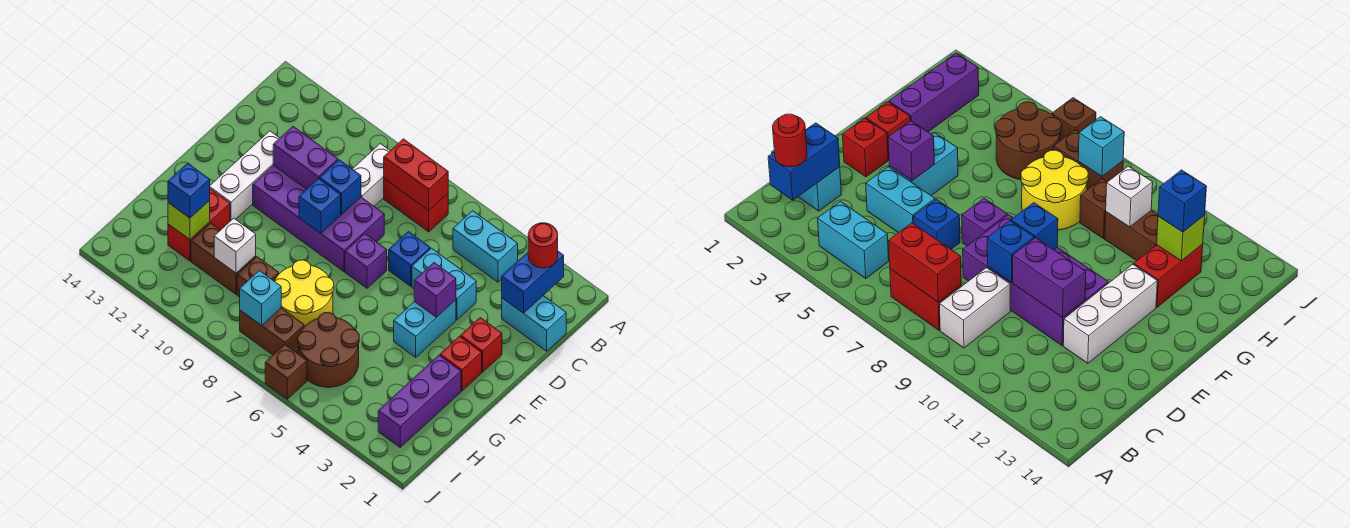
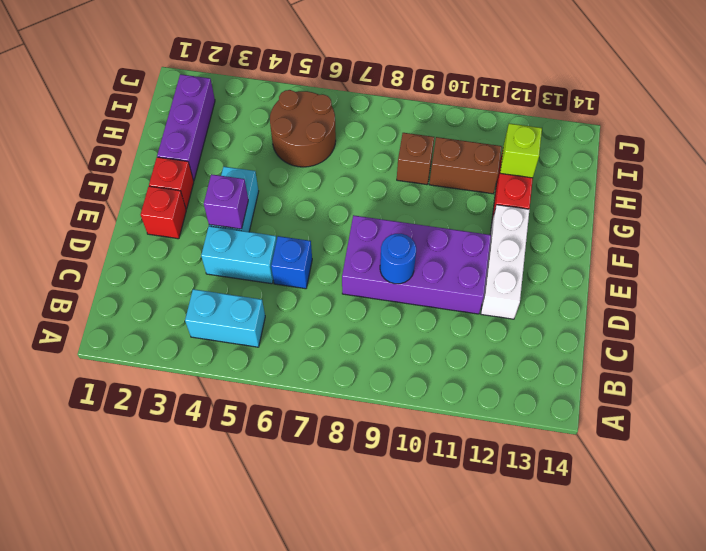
blue 1x1 round brick [380,234,416,284] -> blue 1x1 brick [320,160,361,215]
none -> red 1x2 brick [384,179,448,232]
none -> white 1x2 brick [353,144,390,206]
none -> cyan 1x2 brick [502,296,566,351]
none -> purple 1x1 brick [345,234,387,288]

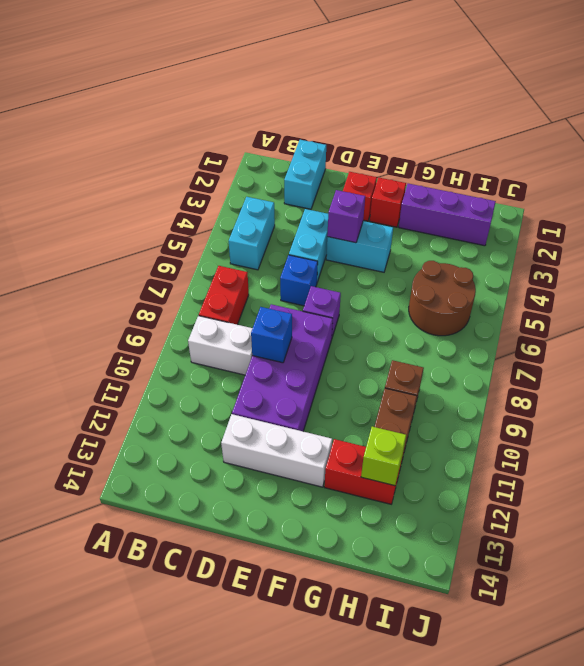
none -> yellow 2x2 round brick [274,260,334,327]
none -> brown 1x2 brick [240,308,304,355]
none -> brown 1x1 brick [265,345,307,399]
none -> blue 1x2 brick [502,252,564,313]

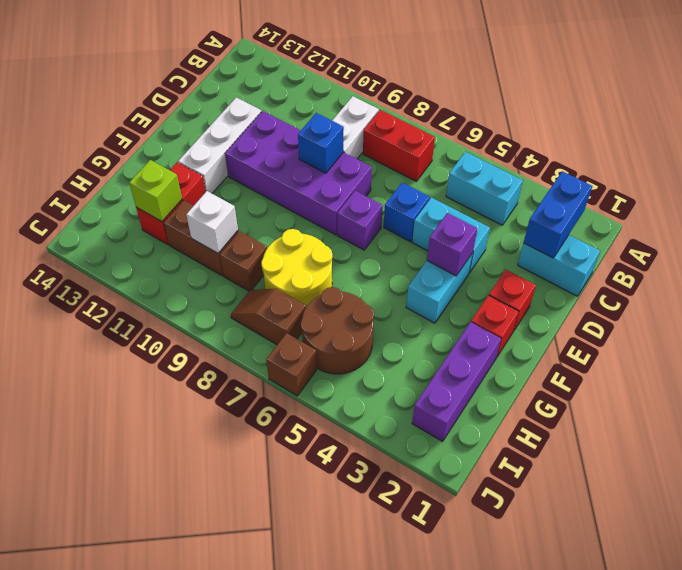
brown 1x2 slope [231,289,306,345] -> brown 1x2 brick [240,308,304,355]
none -> red 1x2 brick [384,139,448,210]
none -> purple 1x2 brick [273,126,338,189]
none -> blue 1x1 brick [299,178,341,233]
none -> cyan 1x1 brick [240,271,281,325]

